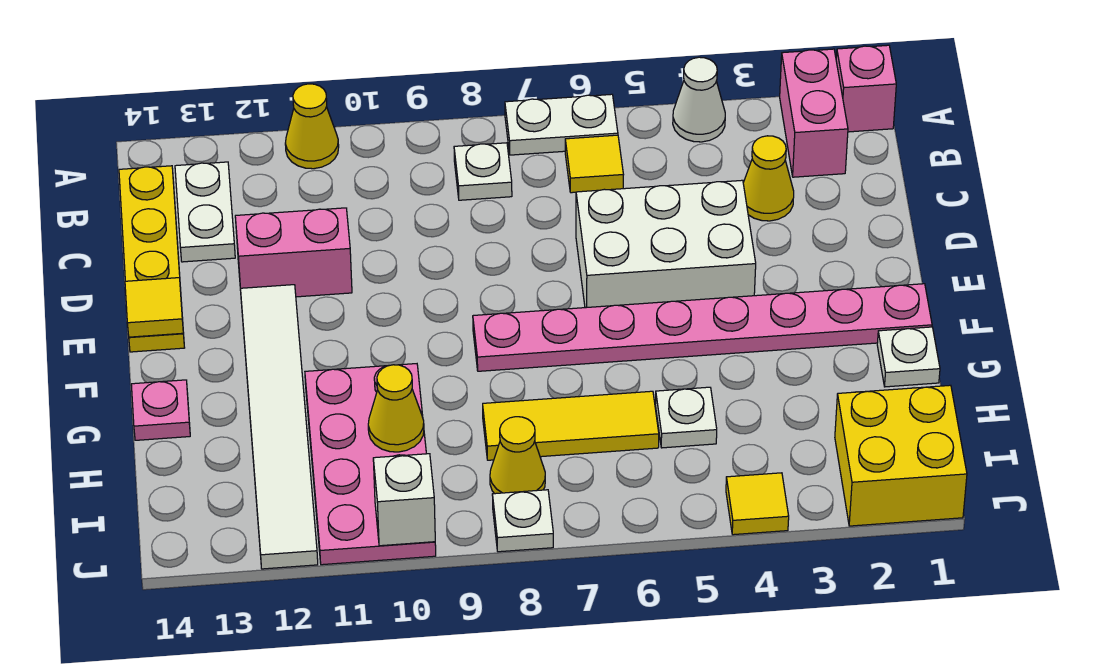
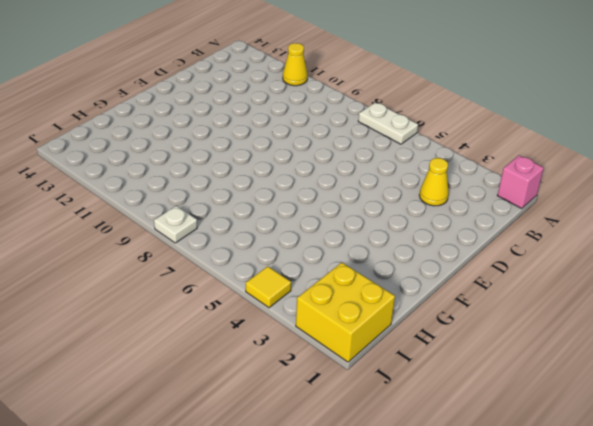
none -> pink 1x2 brick [780,49,848,177]
none -> white 1x1 cone [673,57,725,142]
none -> yellow 1x1 tile [565,135,623,193]

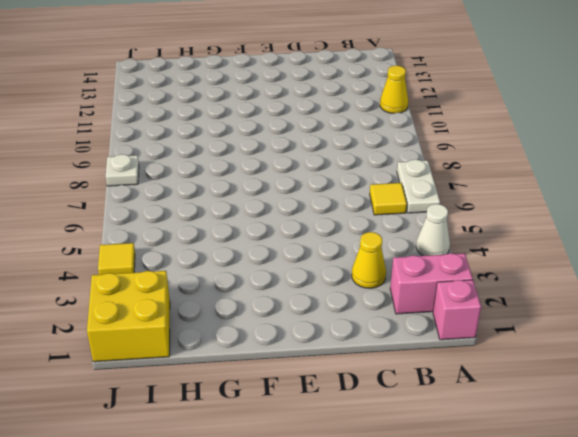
none -> white 1x1 plate [454,143,512,200]
none -> white 1x2 plate [175,162,235,262]
none -> yellow 1x4 plate [119,166,184,352]

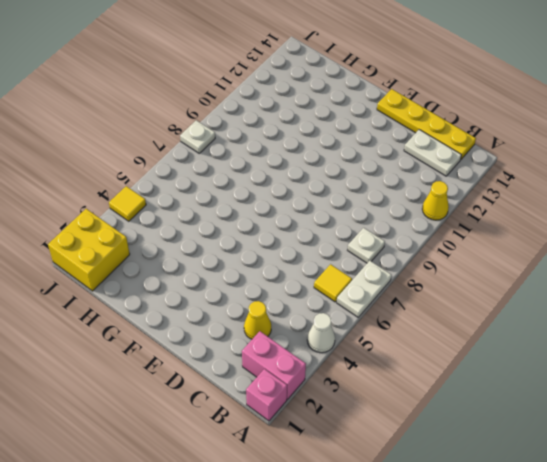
none -> white 2x3 brick [576,180,756,308]
none -> pink 1x2 brick [235,208,352,297]
none -> white 1x6 tile [241,285,318,569]

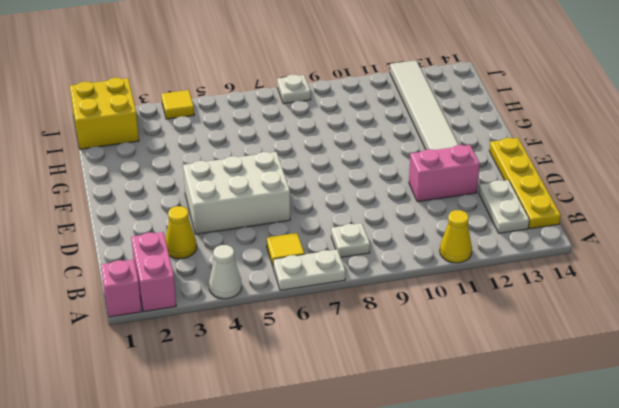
none -> pink 1x8 plate [473,284,932,371]
none -> white 1x1 plate [877,327,940,387]
none -> pink 2x4 plate [305,364,436,565]

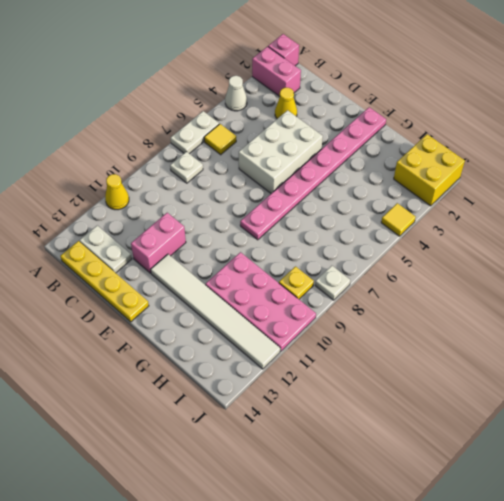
yellow 1x1 plate [279,266,314,299] -> none
none -> white 1x1 plate [877,327,940,387]
none -> pink 1x1 plate [131,380,190,440]
none -> white 1x1 plate [655,387,717,448]

